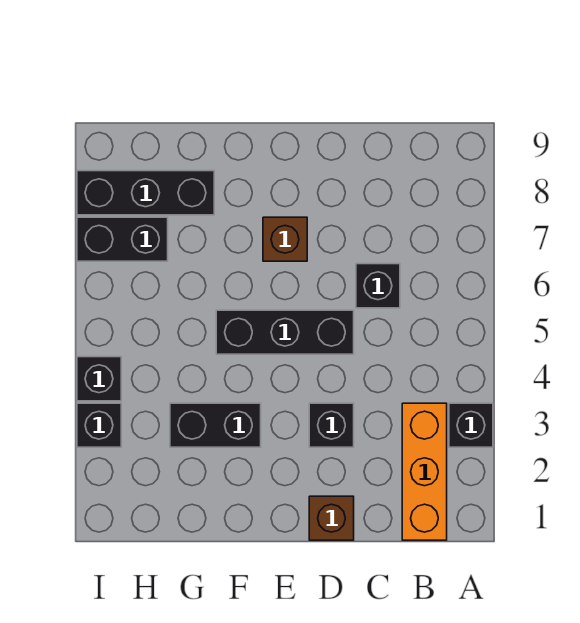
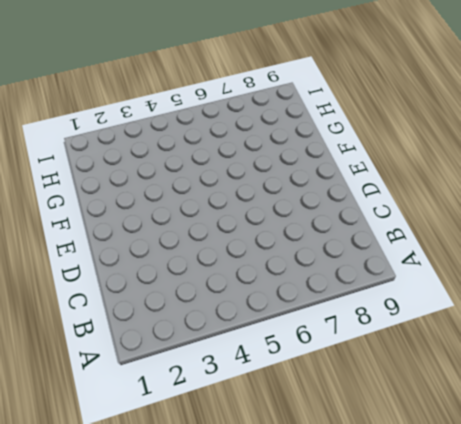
none -> black 1x1 brick [449,403,493,447]
none -> orange 1x3 brick [402,403,447,540]
none -> black 1x1 brick [356,264,400,308]

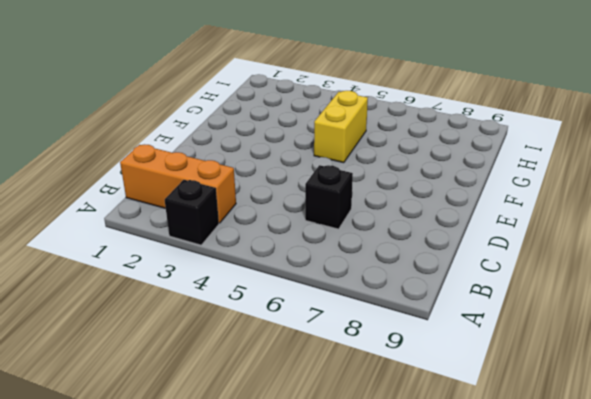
yellow 1x2 brick [314,91,368,163] -> black 1x3 brick [216,310,354,354]
none -> brown 1x1 brick [309,496,354,540]
none -> black 1x1 brick [309,403,354,447]
none -> brown 1x1 brick [263,217,307,261]

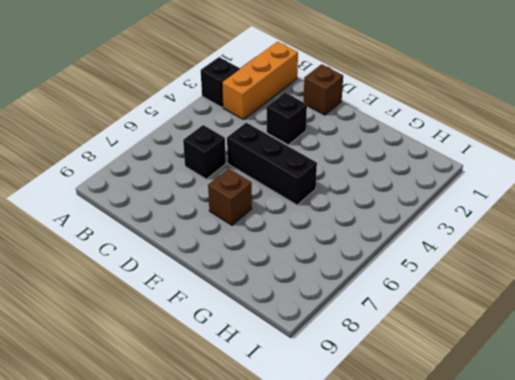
none -> black 1x2 brick [170,403,261,447]
none -> black 1x3 brick [77,171,214,215]
none -> black 1x2 brick [77,217,168,261]

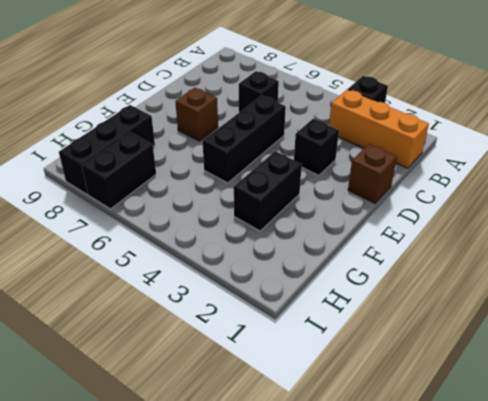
none -> black 1x1 brick [77,403,121,447]
none -> black 1x1 brick [77,357,121,401]

